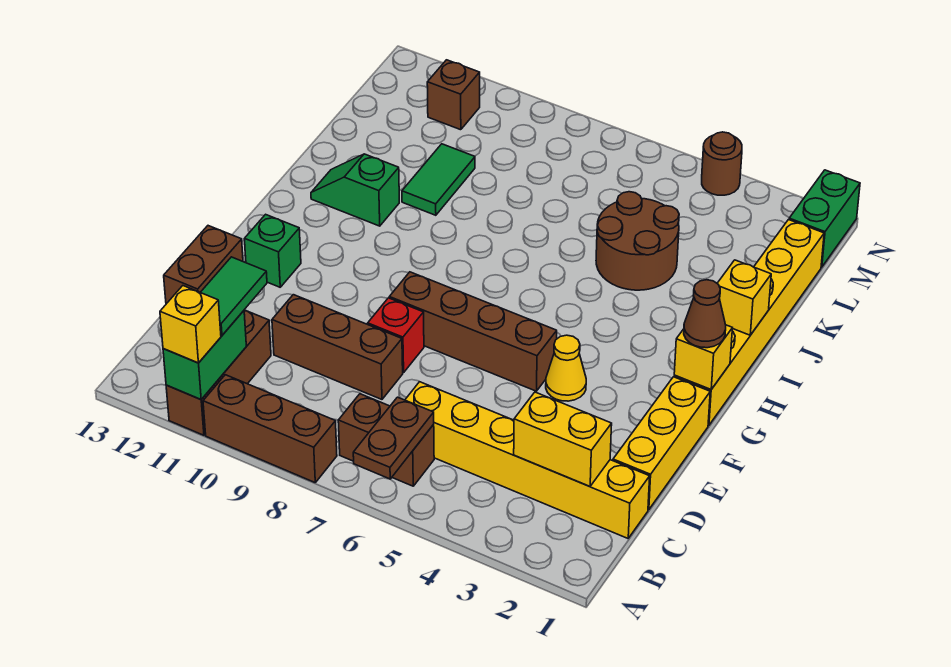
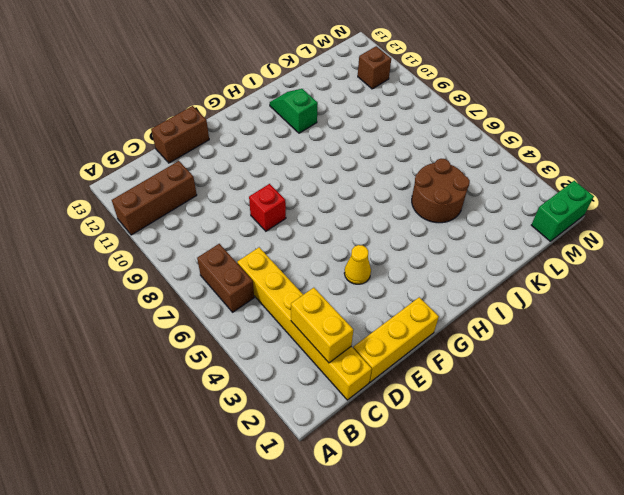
none -> brown 1x3 brick [203,375,337,482]
none -> brown 1x3 brick [272,295,403,399]
none -> brown 1x4 brick [389,272,557,391]

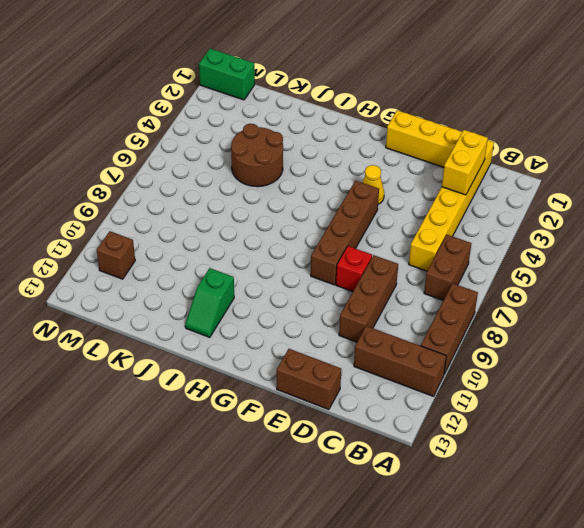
none -> green 1x1 brick [245,214,301,287]
none -> yellow 1x6 brick [674,220,824,425]
none -> green 1x2 tile [402,144,475,215]

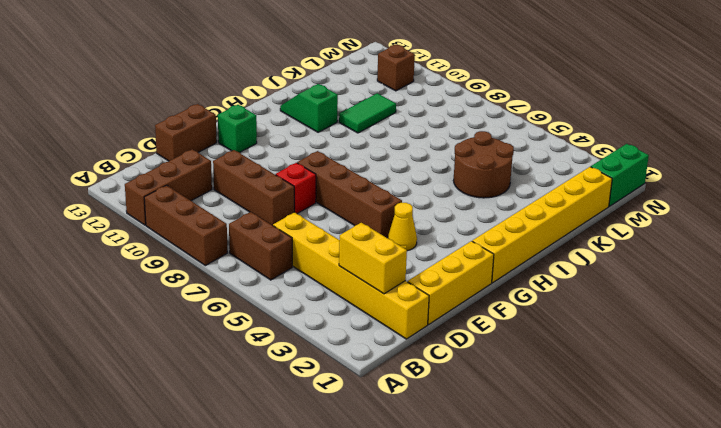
none -> brown 1x1 round brick [702,132,742,195]
none -> brown 1x2 plate [353,397,434,479]
none -> green 1x2 brick [163,311,246,399]

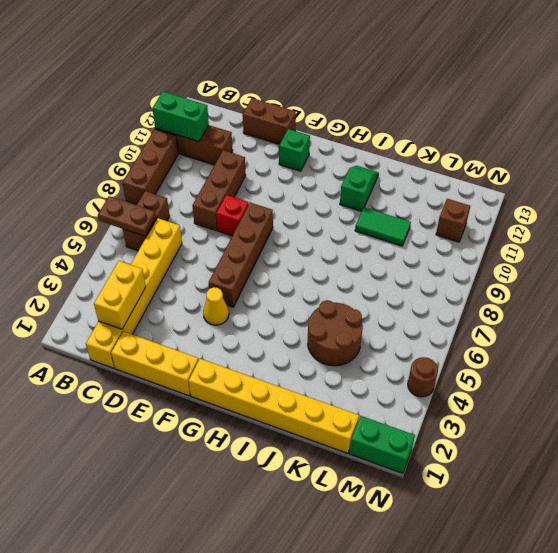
none -> yellow 1x1 brick [674,325,732,390]
none -> yellow 1x1 brick [717,260,771,335]
none -> yellow 1x1 brick [160,286,221,363]

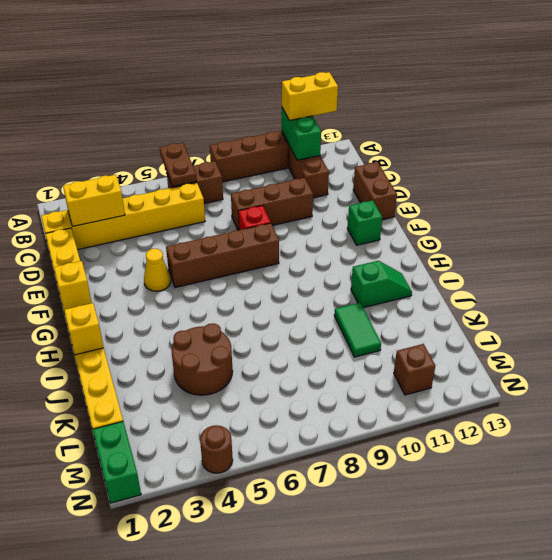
yellow 1x2 brick [282,72,338,120] -> yellow 1x1 brick [160,286,221,363]
none -> green 1x2 tile [201,257,267,335]
none -> brown 1x1 cone [684,280,726,348]

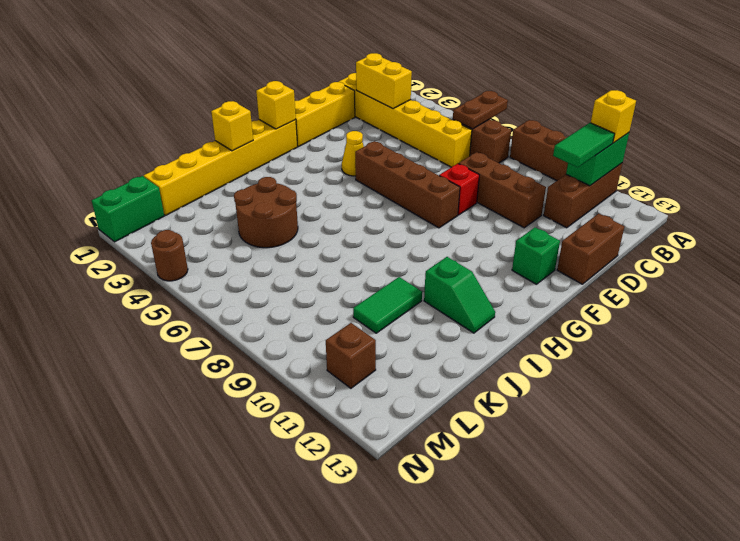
none -> brown 1x1 cone [684,280,726,348]

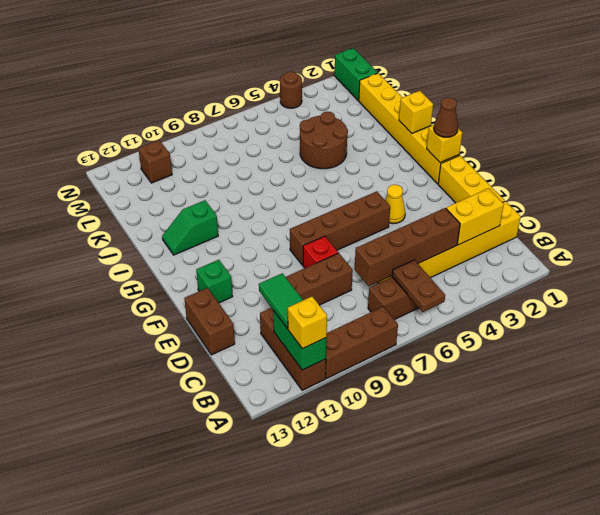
brown 1x4 brick [355,208,460,286] -> none
none -> green 1x2 tile [402,144,475,215]

